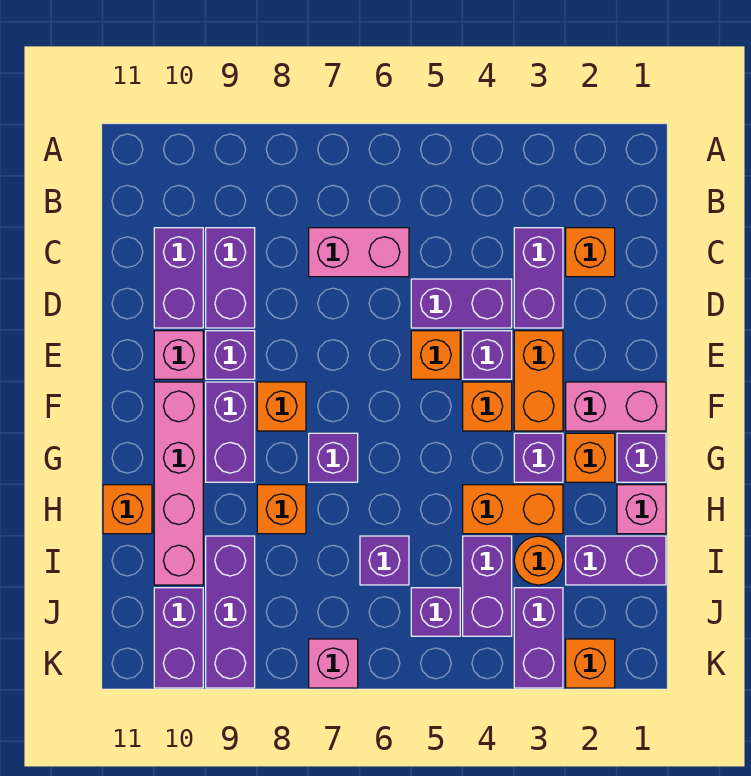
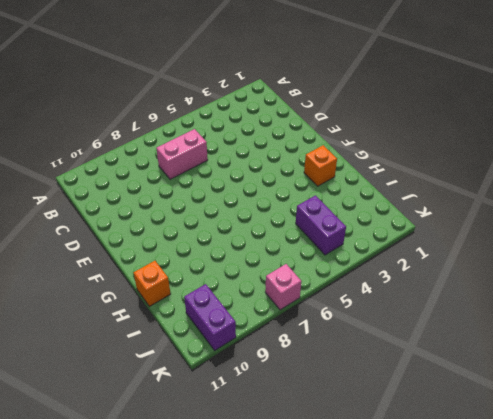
none -> orange 1x1 brick [566,228,615,277]
none -> purple 1x2 brick [514,228,563,328]
none -> purple 1x2 brick [206,228,255,328]
none -> purple 1x2 brick [154,228,203,328]

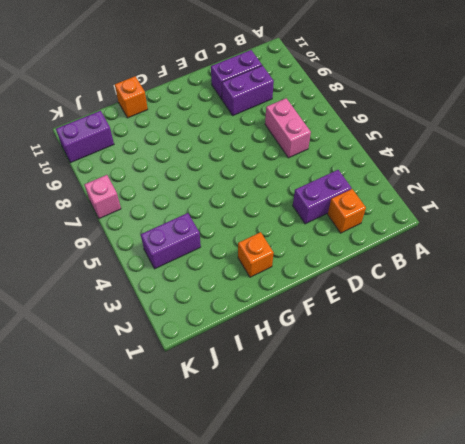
none -> purple 1x2 brick [411,279,512,328]
none -> orange 1x2 brick [514,331,563,431]
none -> purple 1x1 brick [463,331,512,379]
none -> orange 1x1 brick [411,331,460,379]

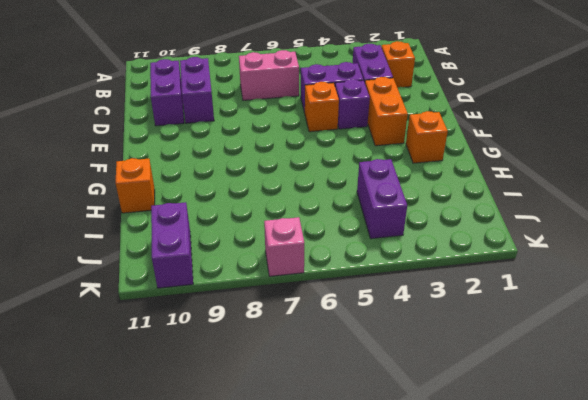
none -> purple 1x1 brick [206,331,255,379]
none -> pink 1x1 brick [154,331,203,379]
none -> pink 1x2 brick [566,382,666,431]
none -> orange 1x1 brick [463,382,512,431]

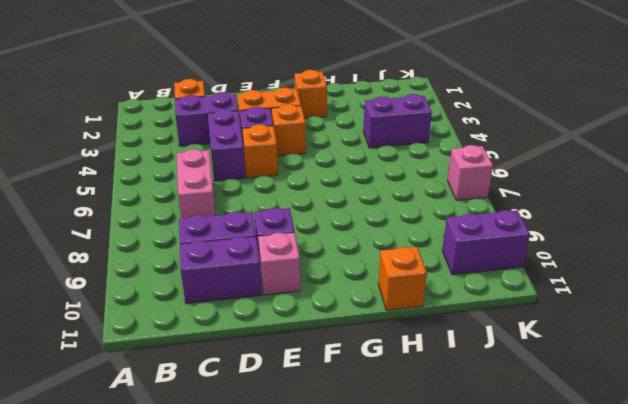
none -> pink 1x2 brick [566,382,666,431]
none -> orange 1x1 brick [257,382,306,431]
none -> purple 1x2 brick [206,382,255,482]
none -> pink 1x4 brick [154,382,203,585]

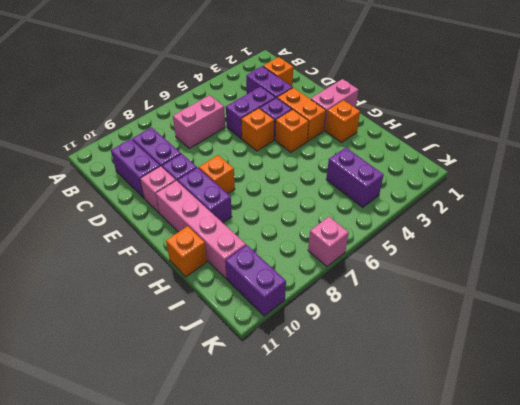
none -> purple 1x1 brick [617,433,666,482]
none -> purple 1x1 brick [514,433,563,482]
none -> purple 1x1 brick [309,433,358,482]
none -> pink 1x1 brick [617,485,666,534]

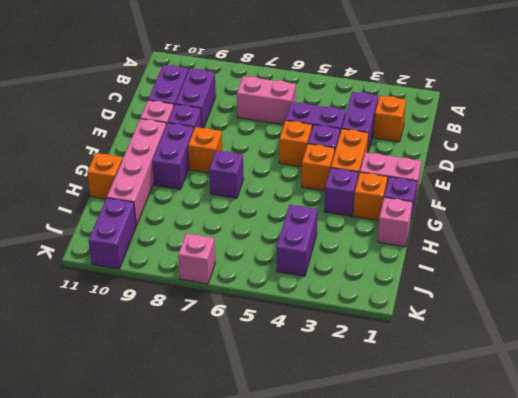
none -> orange 1x2 brick [463,485,563,534]
none -> orange 1x1 brick [257,485,306,534]
none -> purple 1x2 brick [566,536,666,585]
none -> orange 1x1 round brick [514,536,563,585]

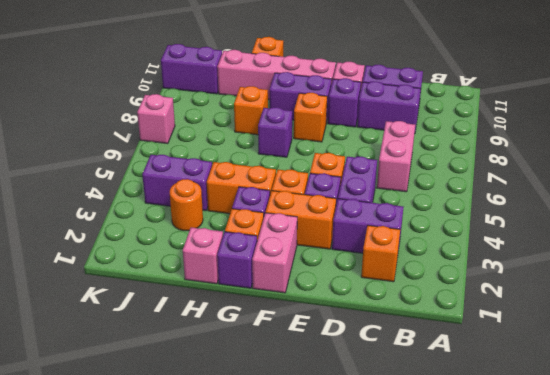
orange 1x2 brick [207,162,276,214] -> orange 1x2 brick turned to [463,485,563,534]
none -> purple 1x2 brick [566,536,666,585]
none -> purple 1x1 brick [360,536,409,585]
none -> purple 1x3 brick [206,536,255,688]
none -> purple 1x2 brick [514,588,563,688]

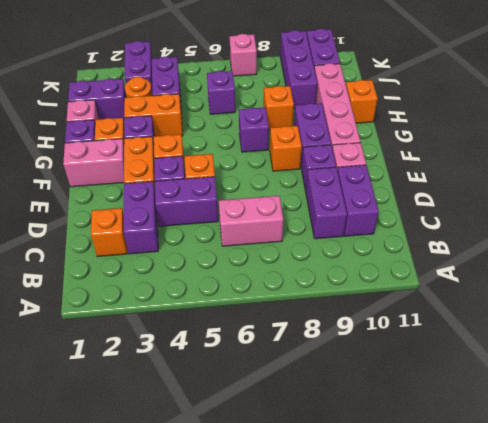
none -> purple 1x1 brick [411,588,460,636]
none -> orange 1x1 brick [566,639,615,688]

